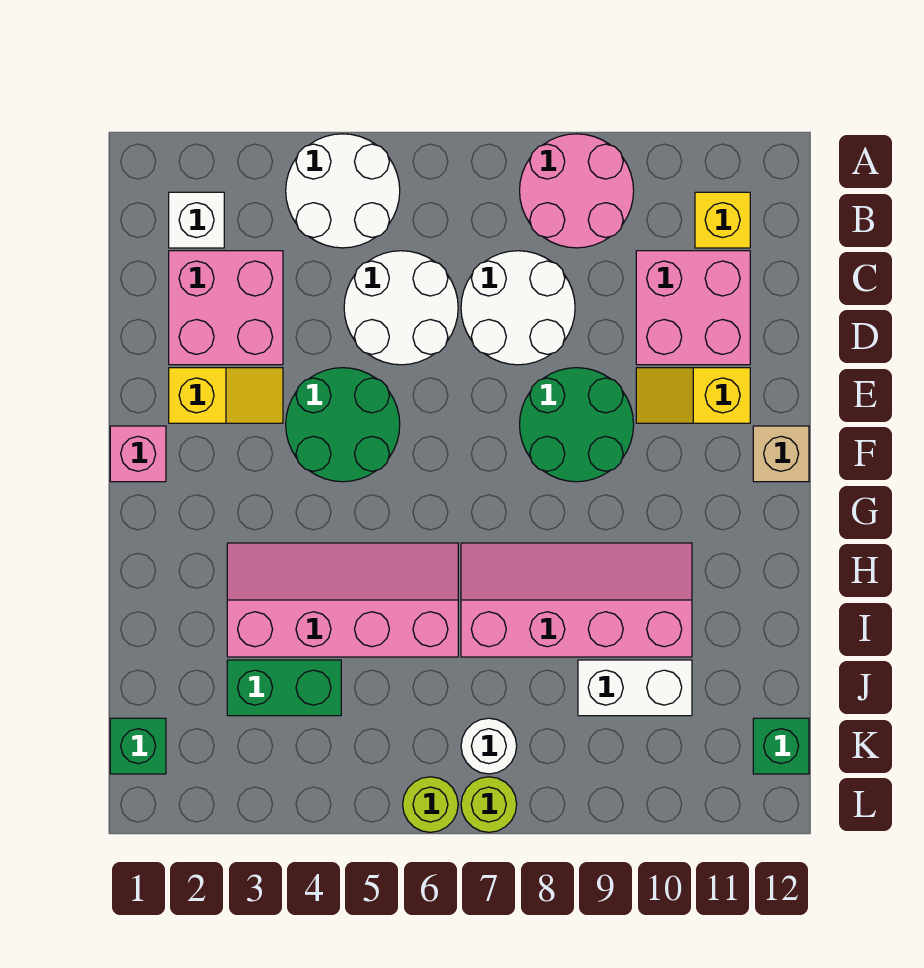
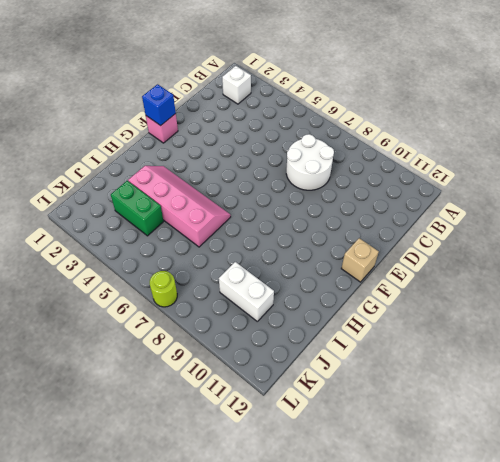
blue 1x1 brick [142,84,176,126] -> none
none -> white 2x2 round brick [286,134,400,248]
none -> pink 2x2 round brick [520,134,634,248]
none -> yellow 1x1 brick [695,192,750,248]

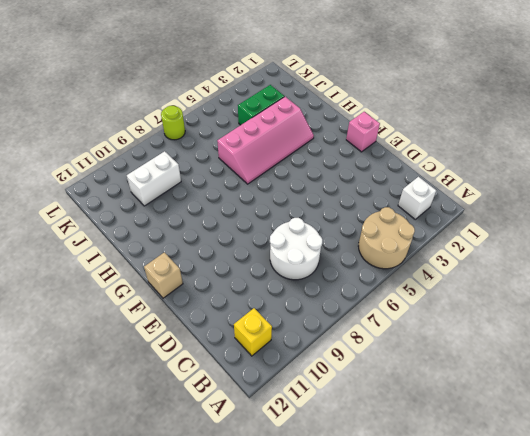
tan 2x2 round brick [358,207,415,269] -> white 2x2 round brick [286,134,400,248]
none -> pink 2x2 round brick [520,134,634,248]
none -> pink 2x2 brick [169,251,283,365]
none -> white 2x2 round brick [344,251,458,365]

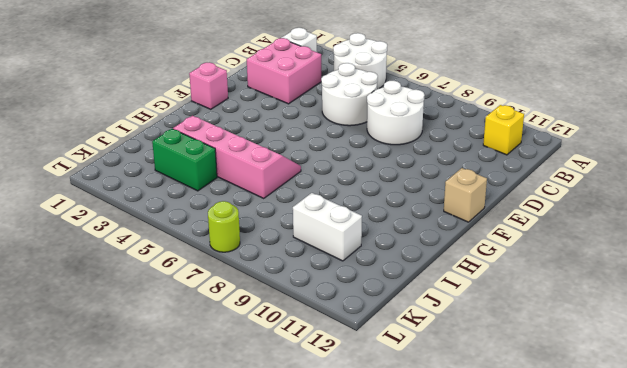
none -> pink 2x2 round brick [520,134,634,248]
none -> pink 2x2 brick [636,251,750,365]
none -> yellow 1x2 slope [169,368,283,423]

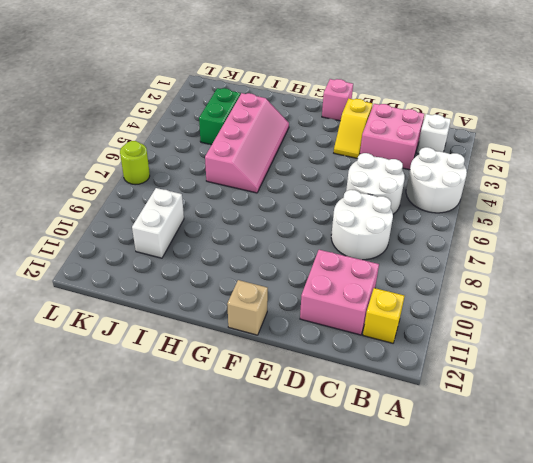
none -> pink 2x2 round brick [520,134,634,248]
none -> green 2x2 round brick [286,368,400,482]
none -> green 2x2 round brick [520,368,634,482]

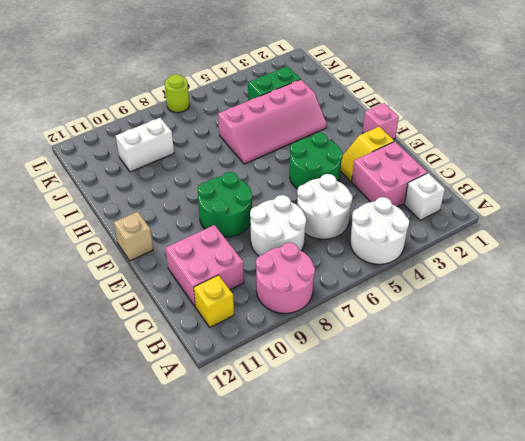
none -> yellow 1x2 slope [636,368,750,423]
none -> pink 2x4 slope [461,543,692,657]
none -> green 1x1 brick [110,718,166,774]

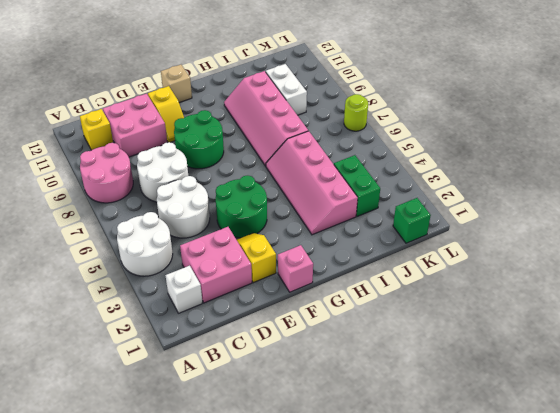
none -> white 1x1 round brick [461,718,517,774]
none -> green 1x1 brick [753,718,809,774]
none -> lime 1x1 round brick [403,777,458,832]

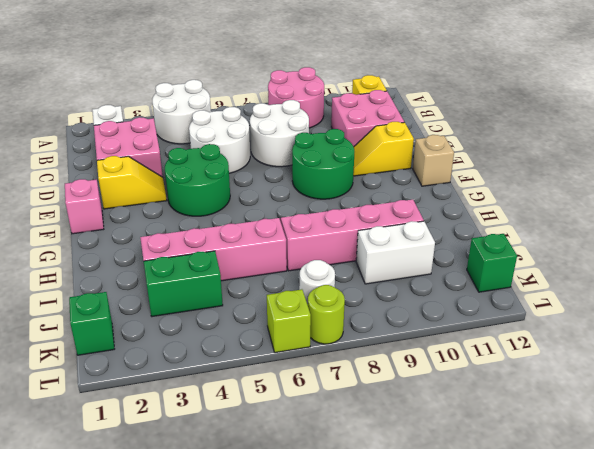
lime 1x1 brick [267,289,311,353] -> lime 1x1 round brick [403,777,458,832]

